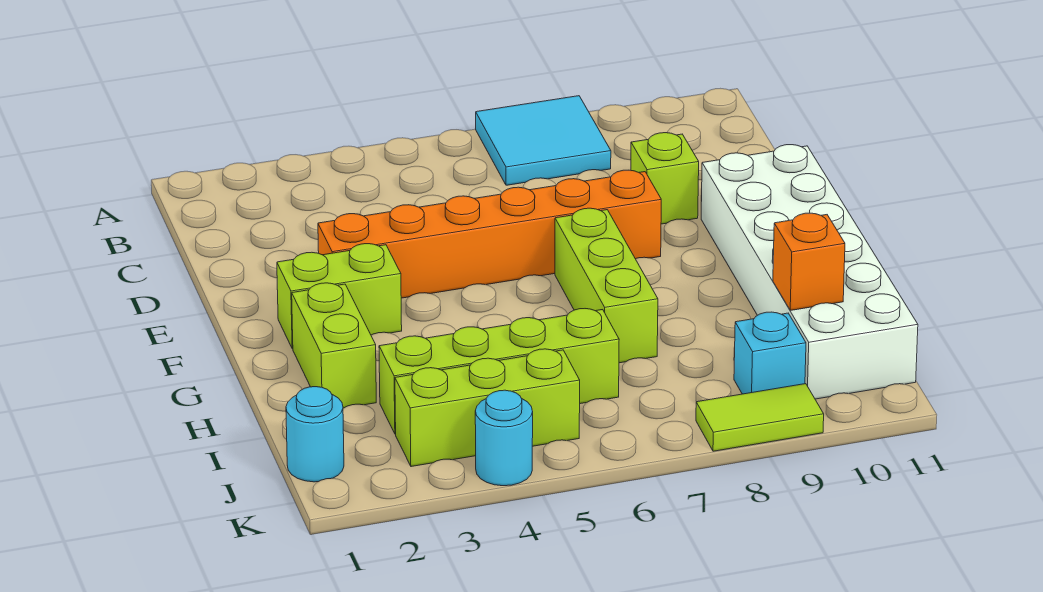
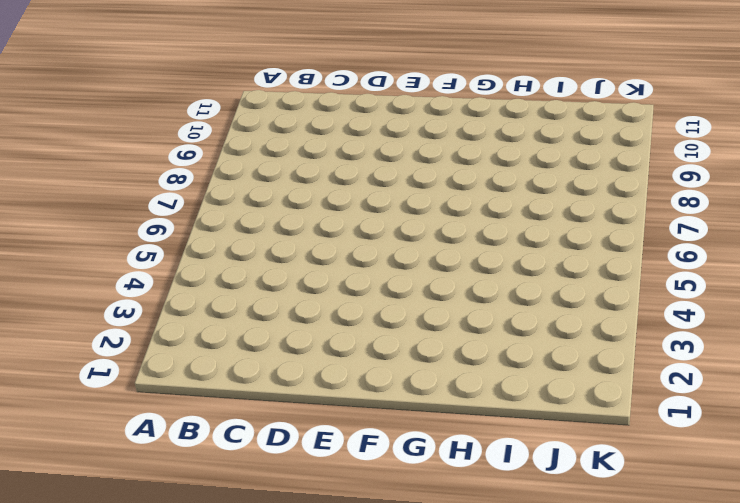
none -> cyan 2x2 tile [476,96,611,185]
none -> lime 1x1 brick [631,133,699,224]
none -> orange 1x6 brick [318,170,661,298]

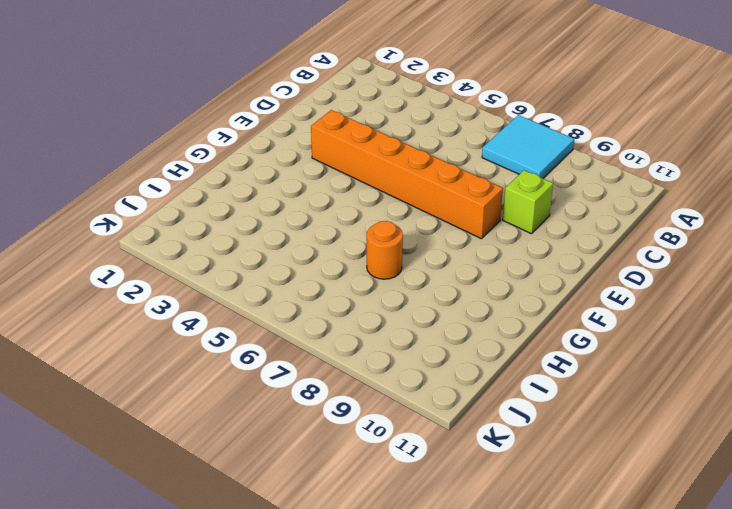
orange 1x1 round brick [367,221,403,279] -> lime 1x3 brick [555,208,658,363]
none -> white 2x6 brick [701,145,918,399]
none -> lime 1x2 brick [277,244,402,349]
none -> lime 1x2 brick [292,283,376,408]

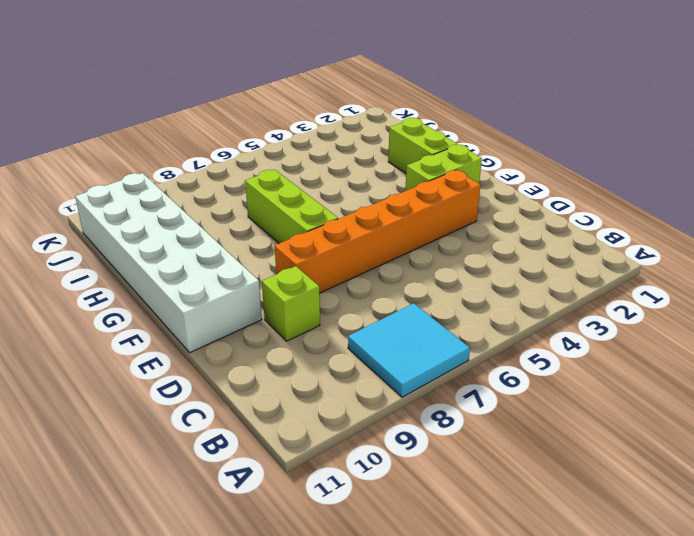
none -> lime 1x4 brick [379,309,619,434]
none -> cyan 1x1 round brick [286,387,344,482]
none -> lime 1x3 brick [395,349,580,467]

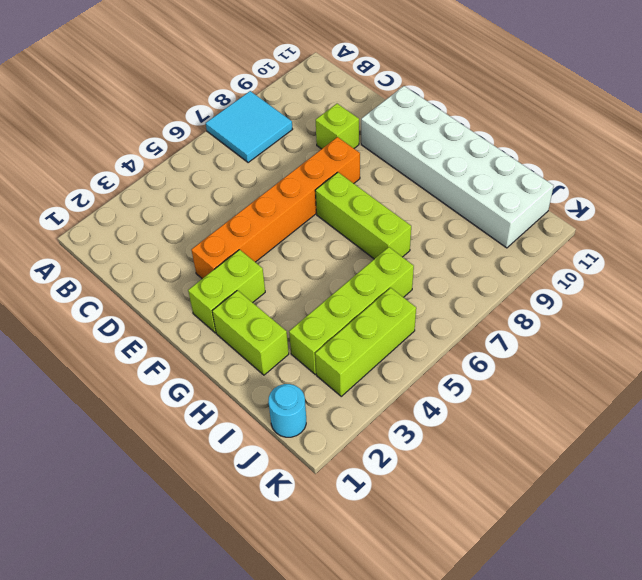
none -> cyan 1x1 brick [734,312,806,394]
none -> cyan 1x1 round brick [475,390,533,486]
none -> lime 1x2 tile [696,384,824,451]

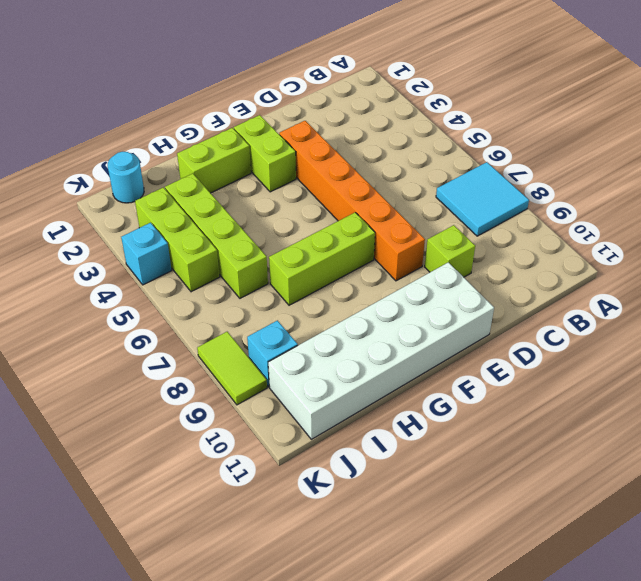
cyan 1x1 brick [121,223,172,285] -> cyan 1x1 round brick [475,390,533,486]
none -> orange 1x1 brick [773,213,845,310]

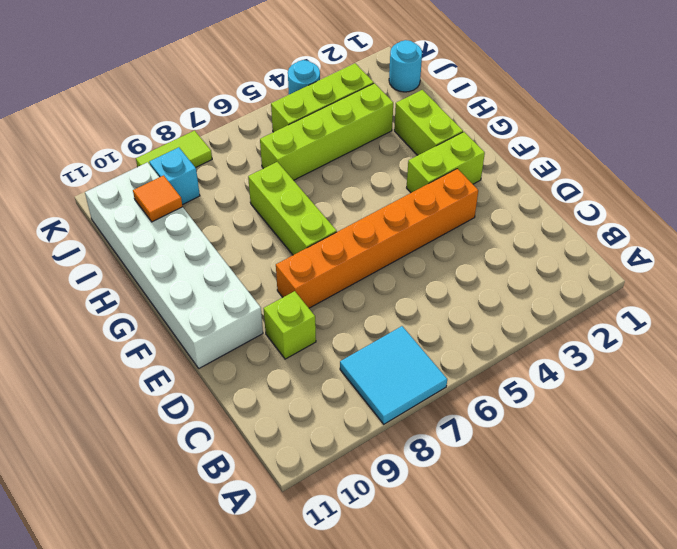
orange 1x1 tile [133,175,183,222] -> orange 1x1 brick [773,213,845,310]

